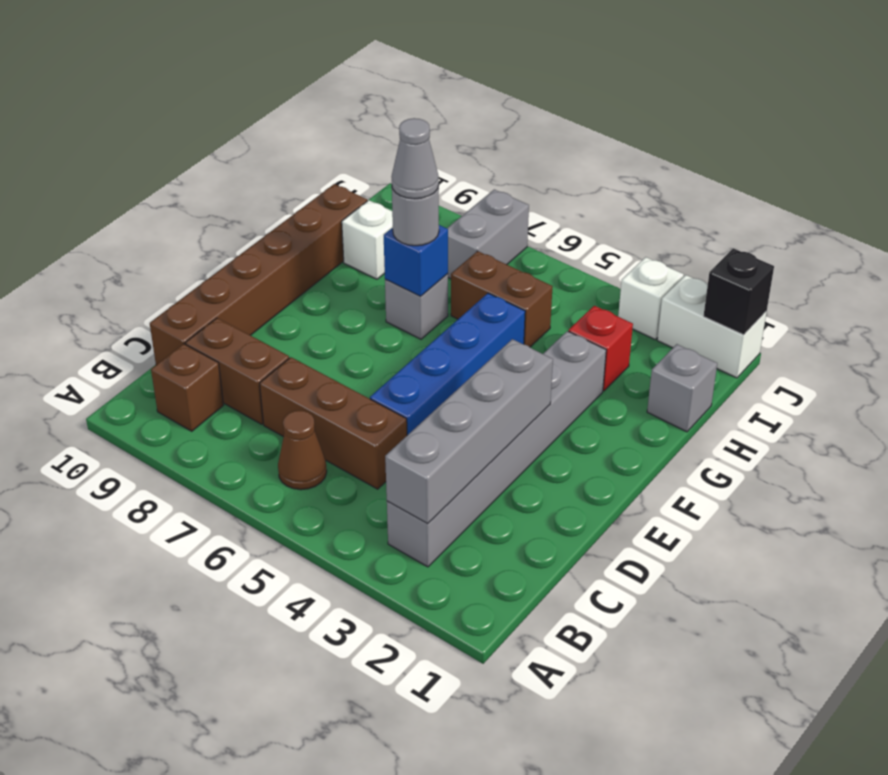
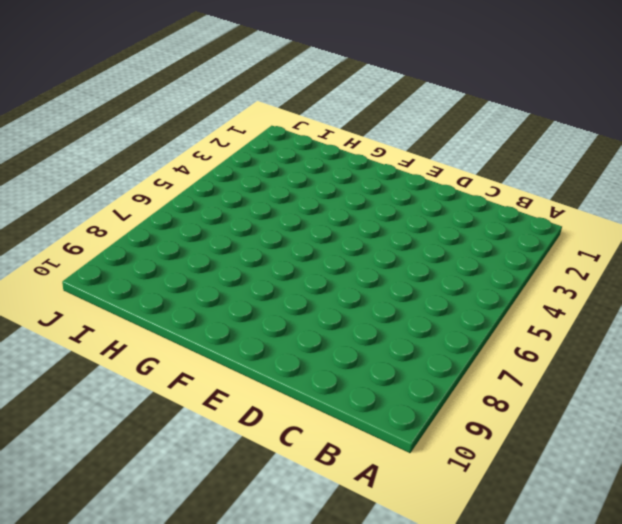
none -> grey 1x6 brick [387,331,606,567]
none -> brown 1x1 cone [278,410,327,490]
none -> brown 1x1 brick [151,344,224,431]

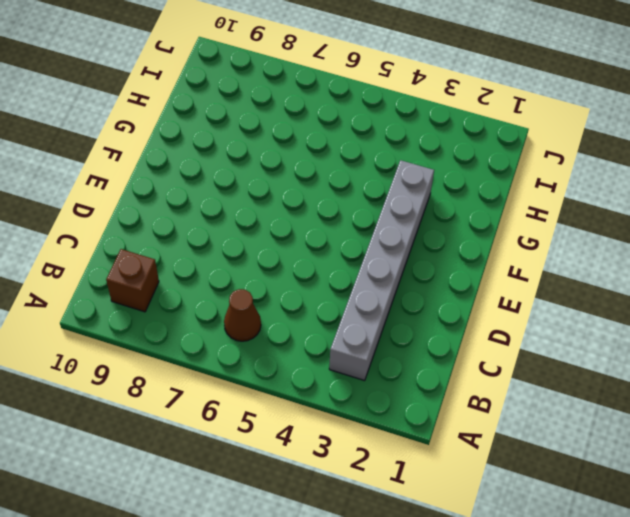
none -> brown 1x3 brick [260,357,407,489]
none -> brown 1x2 brick [185,318,289,424]
none -> brown 1x6 brick [150,184,367,365]

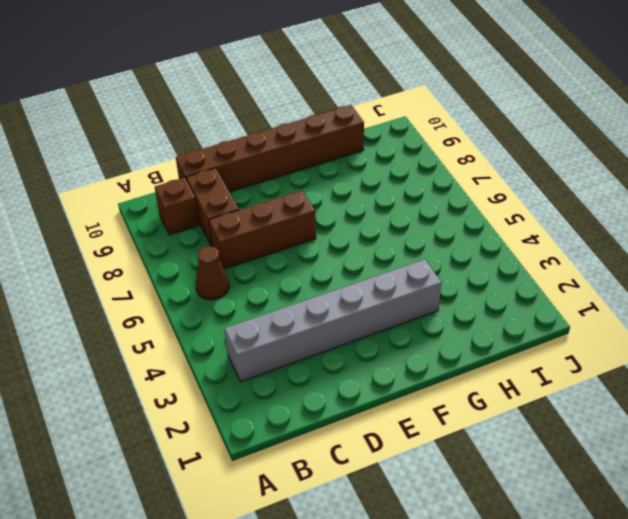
brown 1x3 brick [209,190,316,269] -> brown 1x3 brick turned to [260,357,407,489]
none -> blue 1x4 brick [370,293,525,435]
none -> grey 1x1 brick [385,274,448,339]
none -> grey 1x1 brick [647,344,717,432]

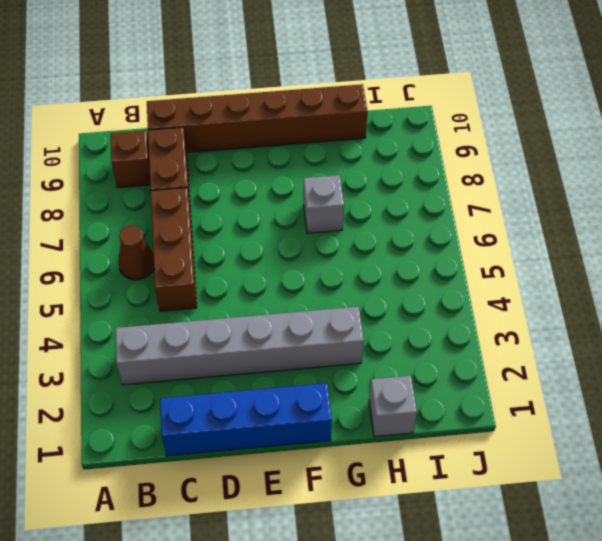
blue 1x4 brick [160,383,332,456] -> blue 1x4 brick moved to [370,293,525,435]
none -> red 1x1 brick [568,306,633,391]
none -> brown 1x2 brick [451,251,553,347]
none -> white 1x1 brick [342,200,393,279]

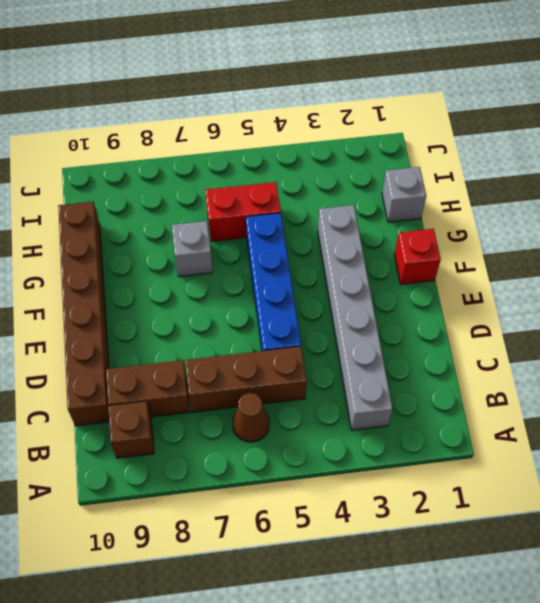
red 1x1 brick [394,229,441,284] -> red 1x1 brick moved to [568,306,633,391]
red 1x2 brick [205,182,281,241] -> brown 1x2 brick [451,251,553,347]
none -> white 1x1 brick [342,200,393,279]
none -> grey 1x2 brick [447,190,529,279]
none -> white 1x2 brick [657,275,767,378]

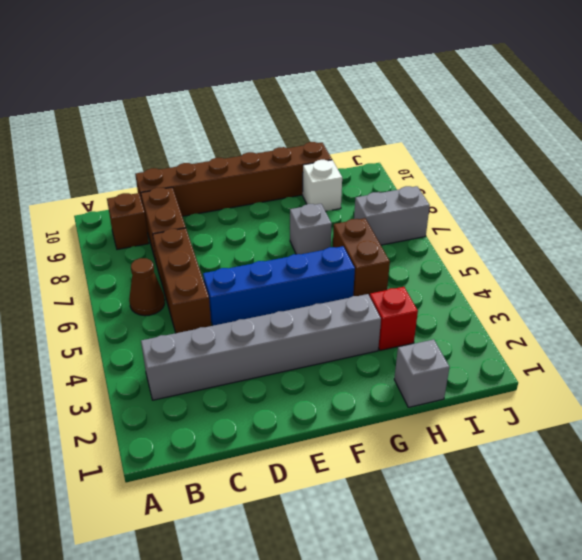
none -> white 1x2 brick [657,275,767,378]
none -> white 1x1 brick [618,257,684,339]
none -> grey 1x4 brick [385,339,553,524]

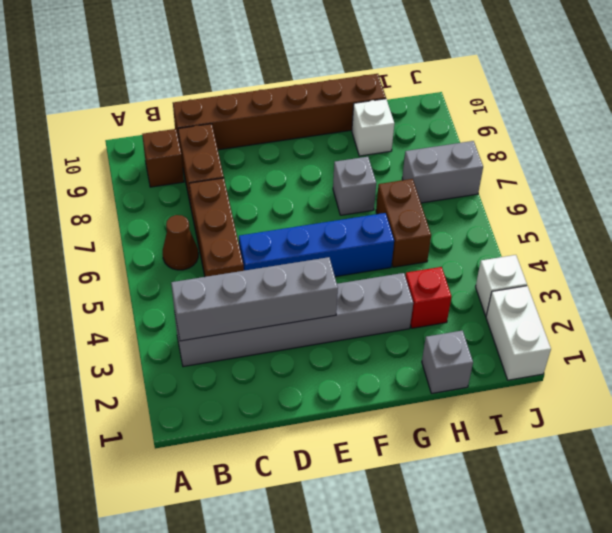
none -> blue 1x1 brick [384,225,448,296]
none -> black 1x1 brick [704,248,774,335]
none -> grey 1x1 round brick [392,186,439,246]

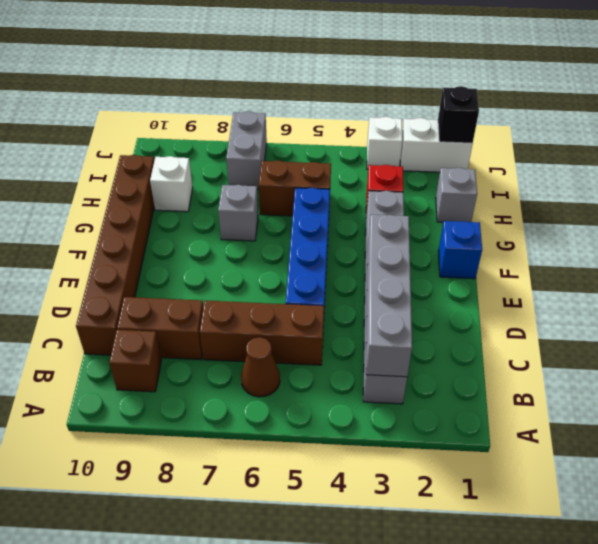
blue 1x1 brick [438,221,482,279] -> blue 1x1 brick moved to [384,225,448,296]
none -> grey 1x1 round brick [392,186,439,246]
none -> grey 1x1 cone [392,118,439,199]

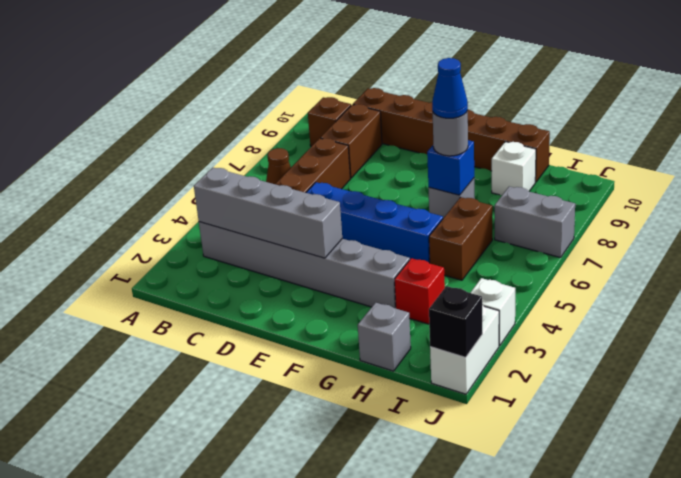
blue 1x1 cone [432,58,468,118] -> grey 1x1 cone [392,118,439,199]

